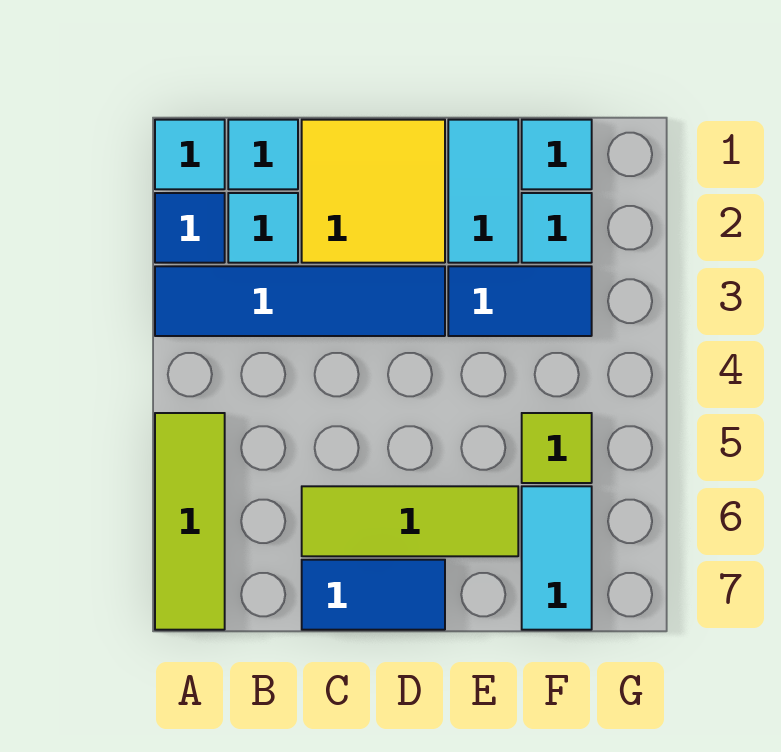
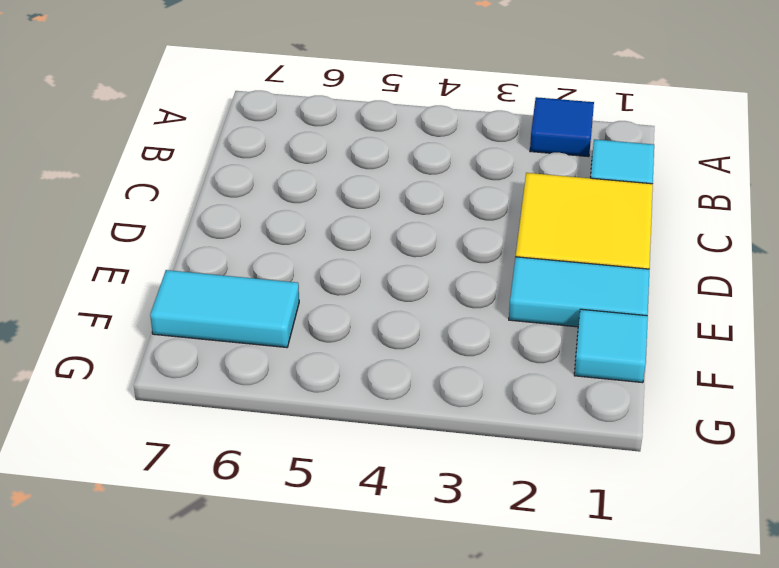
none -> cyan 1x1 tile [155,120,225,189]
none -> blue 1x4 tile [155,266,445,336]
none -> lime 1x3 tile [155,413,225,630]

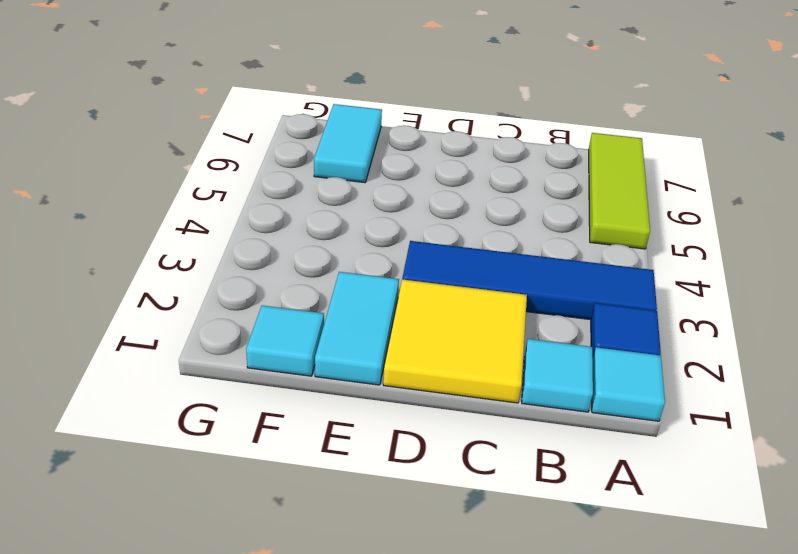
none -> cyan 1x1 tile [228,193,298,263]
none -> lime 1x3 tile [302,486,518,556]
none -> blue 1x2 tile [302,560,445,630]

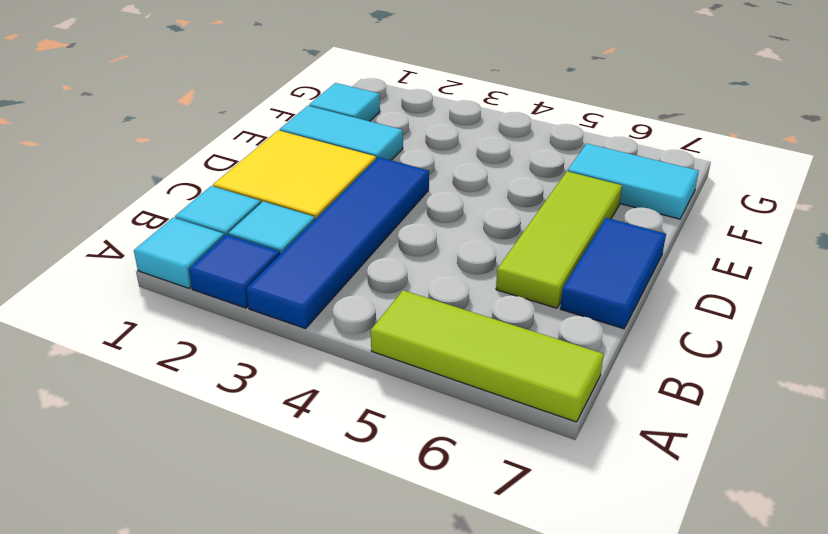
none -> blue 1x2 tile [448,266,592,336]
none -> cyan 1x1 tile [522,193,592,263]
none -> lime 1x1 tile [522,413,592,483]

